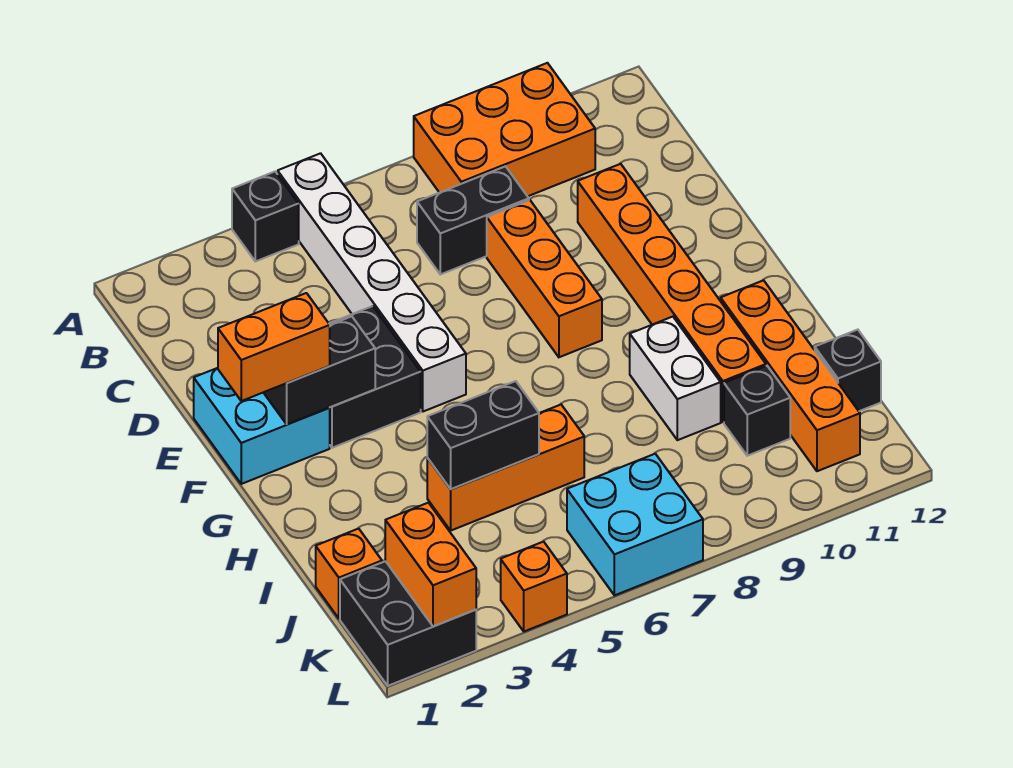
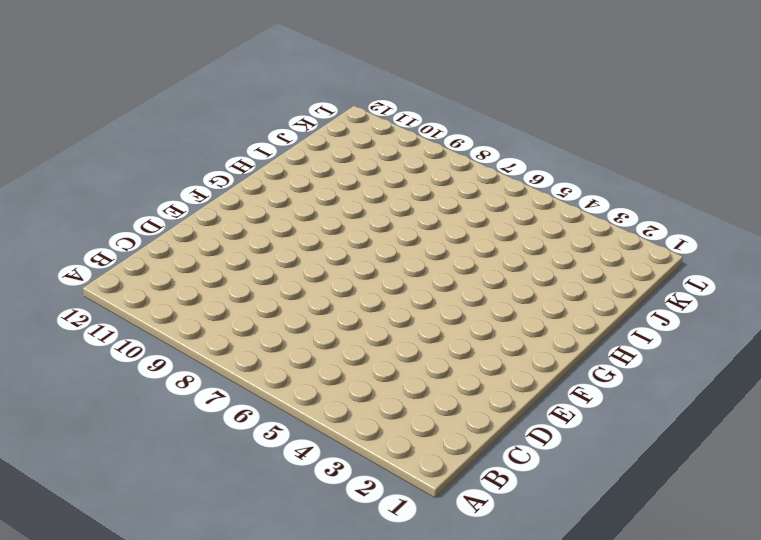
none -> black 1x1 brick [232,172,299,261]
none -> white 1x6 brick [278,153,466,411]
none -> orange 2x3 brick [414,63,595,196]

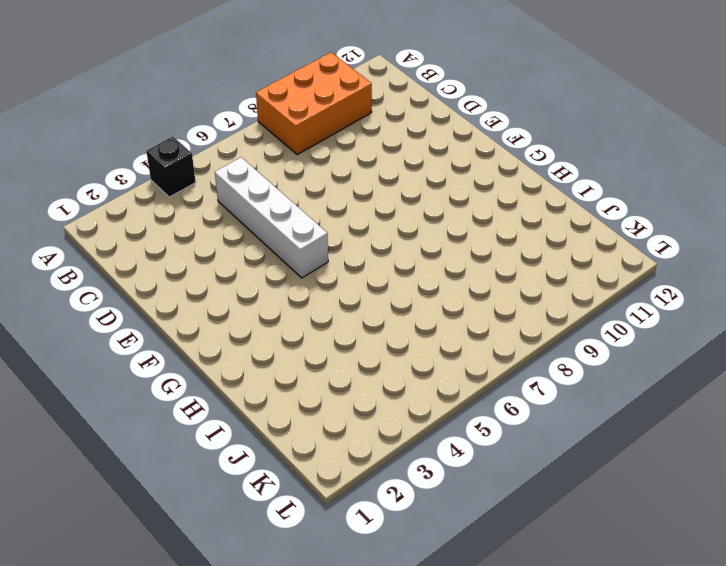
white 1x4 brick [215,157,328,278] -> white 1x6 brick [278,153,466,411]
none -> black 1x2 brick [417,166,529,274]
none -> orange 1x3 brick [487,200,602,357]
none -> orange 1x6 brick [578,164,766,422]

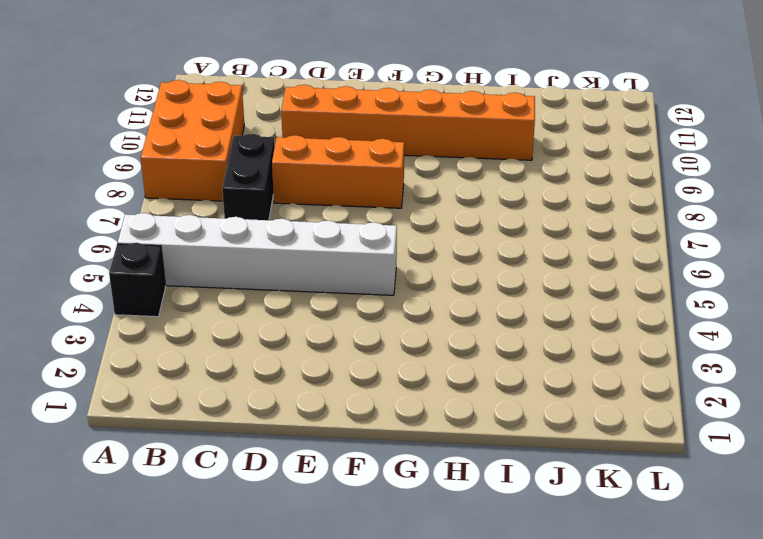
none -> cyan 2x2 brick [194,368,330,484]
none -> black 2x2 brick [329,306,421,448]
none -> white 1x2 brick [630,317,721,440]

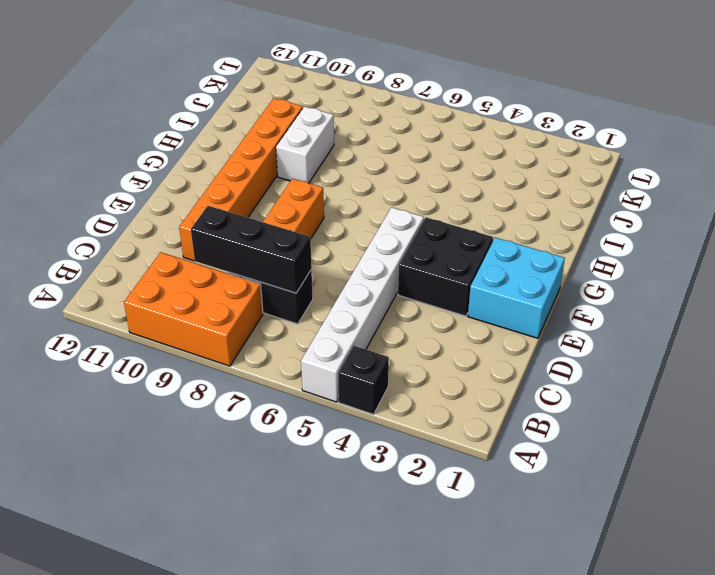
black 1x3 brick [191,206,312,293] -> none
none -> orange 1x4 brick [721,280,860,471]
none -> orange 1x3 brick [427,405,584,530]
none -> orange 1x1 brick [316,529,382,618]

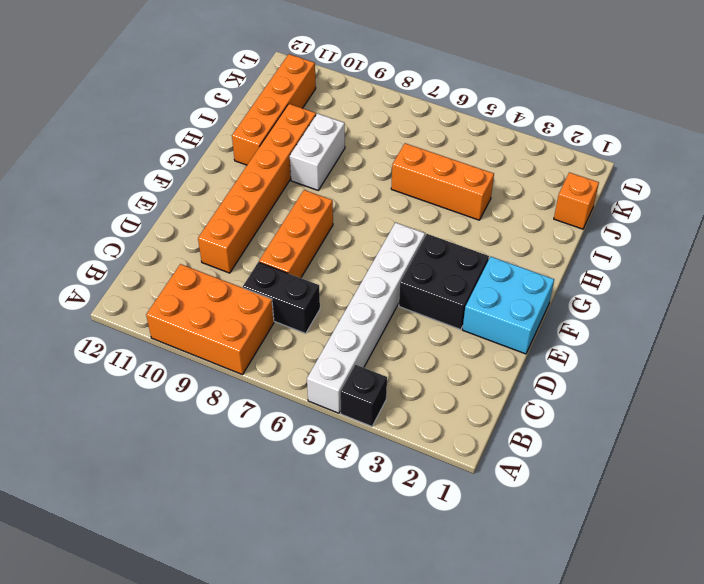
none -> black 1x1 brick [724,366,790,456]
none -> black 1x1 brick [815,330,881,411]
none -> black 2x2 brick [340,561,476,686]

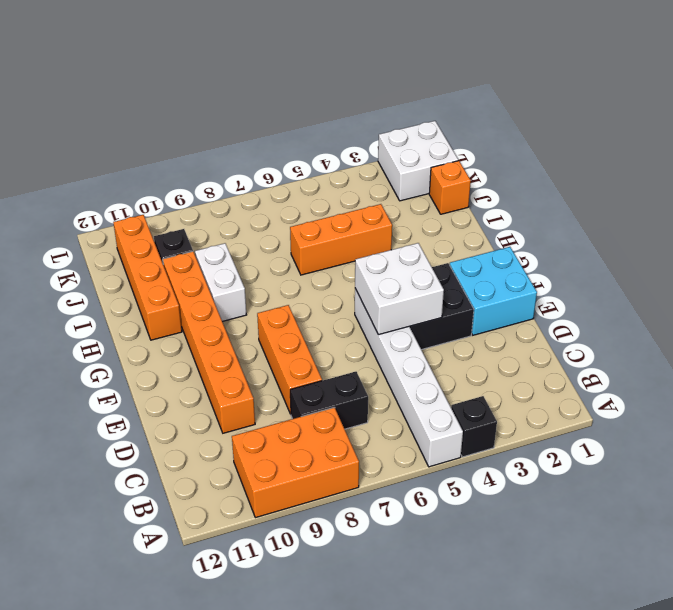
white 2x2 brick [355,243,444,335] -> none
white 2x2 brick [378,121,458,201] -> black 2x2 brick [340,561,476,686]
none -> black 1x1 brick [815,330,881,411]
none -> cyan 2x2 brick [567,454,703,595]
none -> orange 1x1 brick [501,542,567,631]

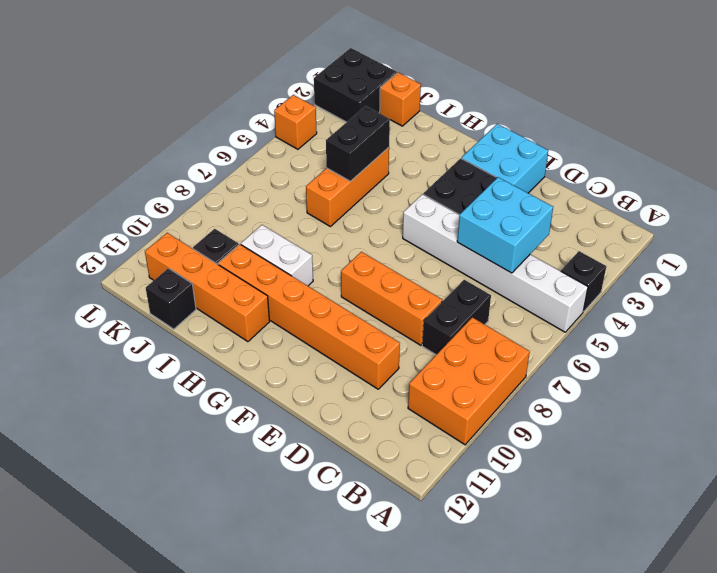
cyan 2x2 brick [457,177,553,273] -> cyan 2x2 brick moved to [567,454,703,595]
none -> black 1x2 brick [263,316,375,424]
none -> orange 1x2 brick [385,503,476,626]
none -> orange 1x2 brick [218,293,330,401]

